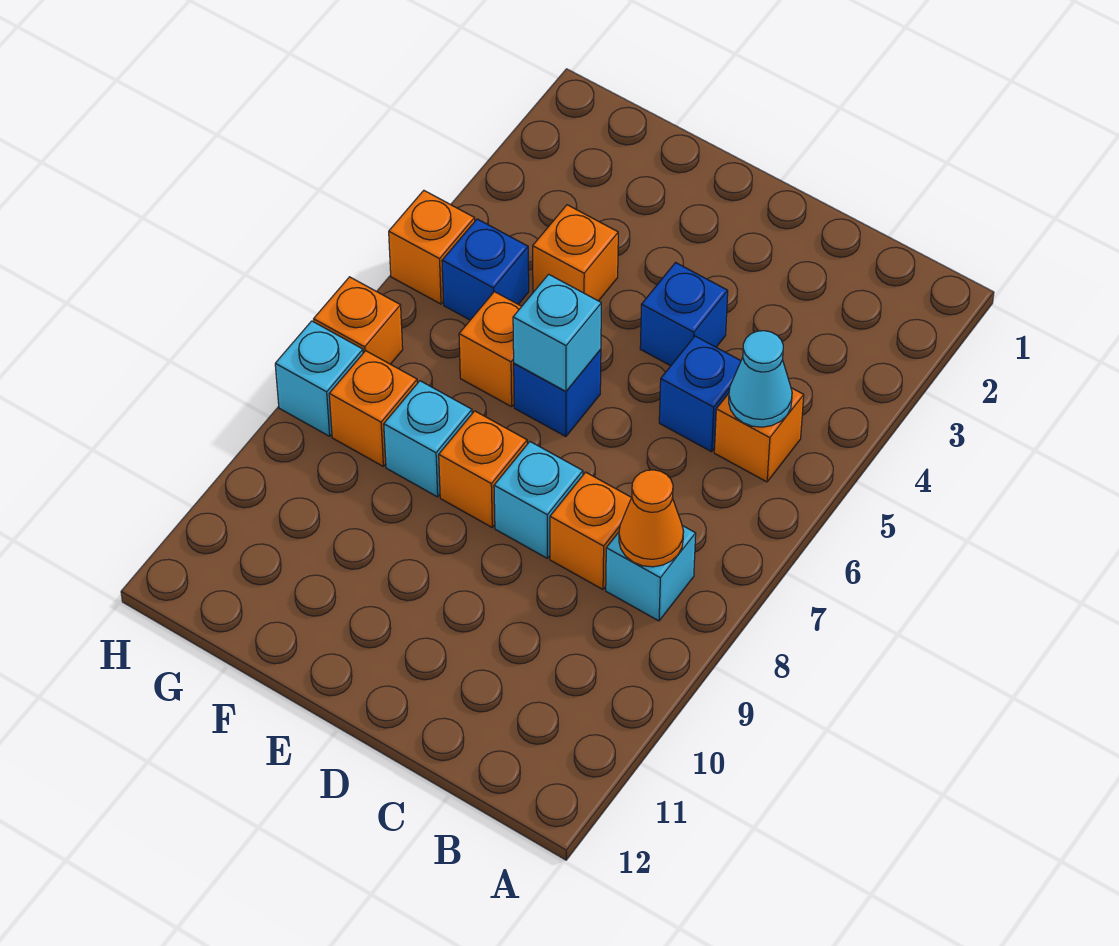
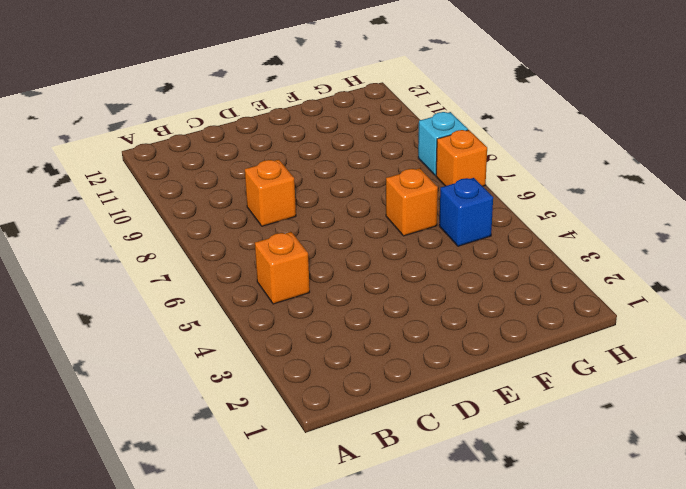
none -> cyan 1x1 brick [606,526,696,621]
none -> blue 1x1 brick [659,336,741,452]
none -> blue 1x1 brick [640,263,728,366]

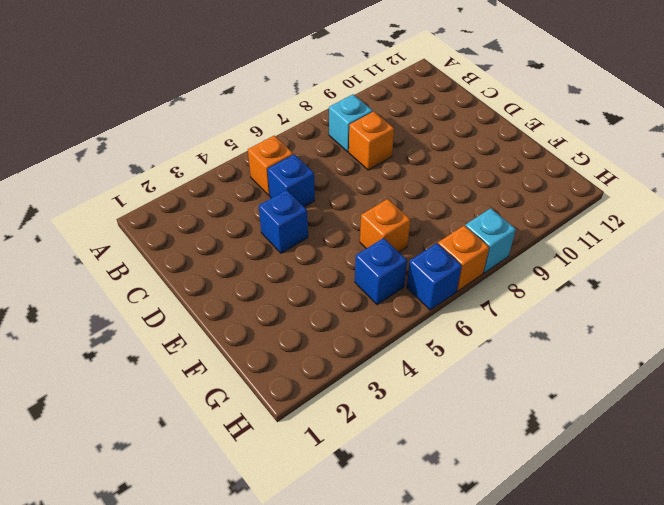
blue 1x1 brick [407,243,462,310] -> blue 1x1 brick moved to [514,349,601,437]
none -> cyan 1x1 brick [494,442,583,558]
none -> orange 1x1 brick [439,411,527,527]
none -> orange 1x1 brick [533,205,618,301]

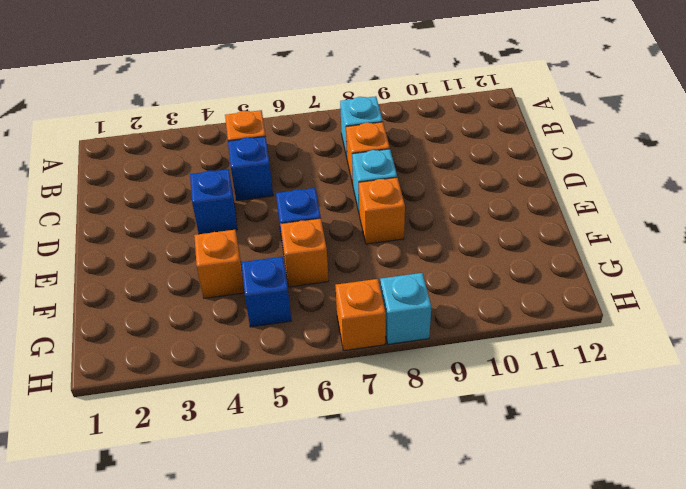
none -> cyan 1x1 brick [384,381,472,497]
none -> orange 1x1 brick [329,351,417,466]
none -> orange 1x1 brick [389,191,475,304]

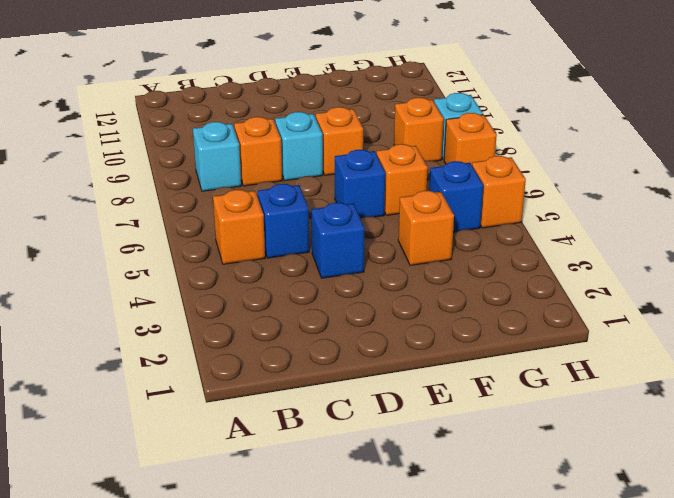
none -> cyan 1x1 brick [384,381,472,497]
none -> cyan 1x1 cone [729,331,792,427]
none -> orange 1x1 cone [619,470,684,567]

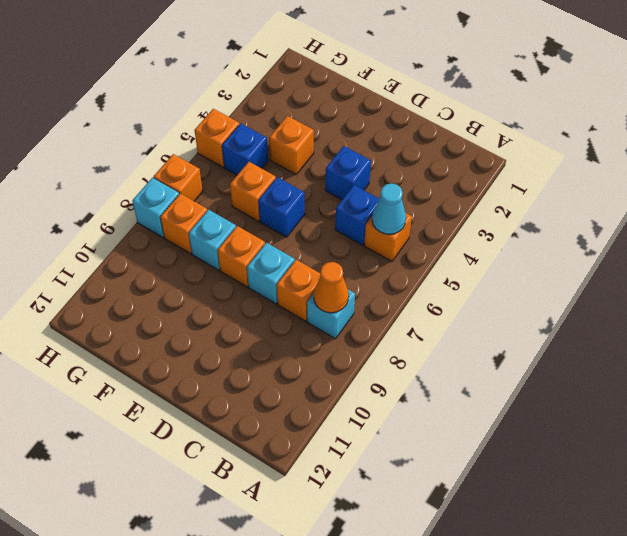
none -> cyan 1x1 brick [513,274,601,392]

